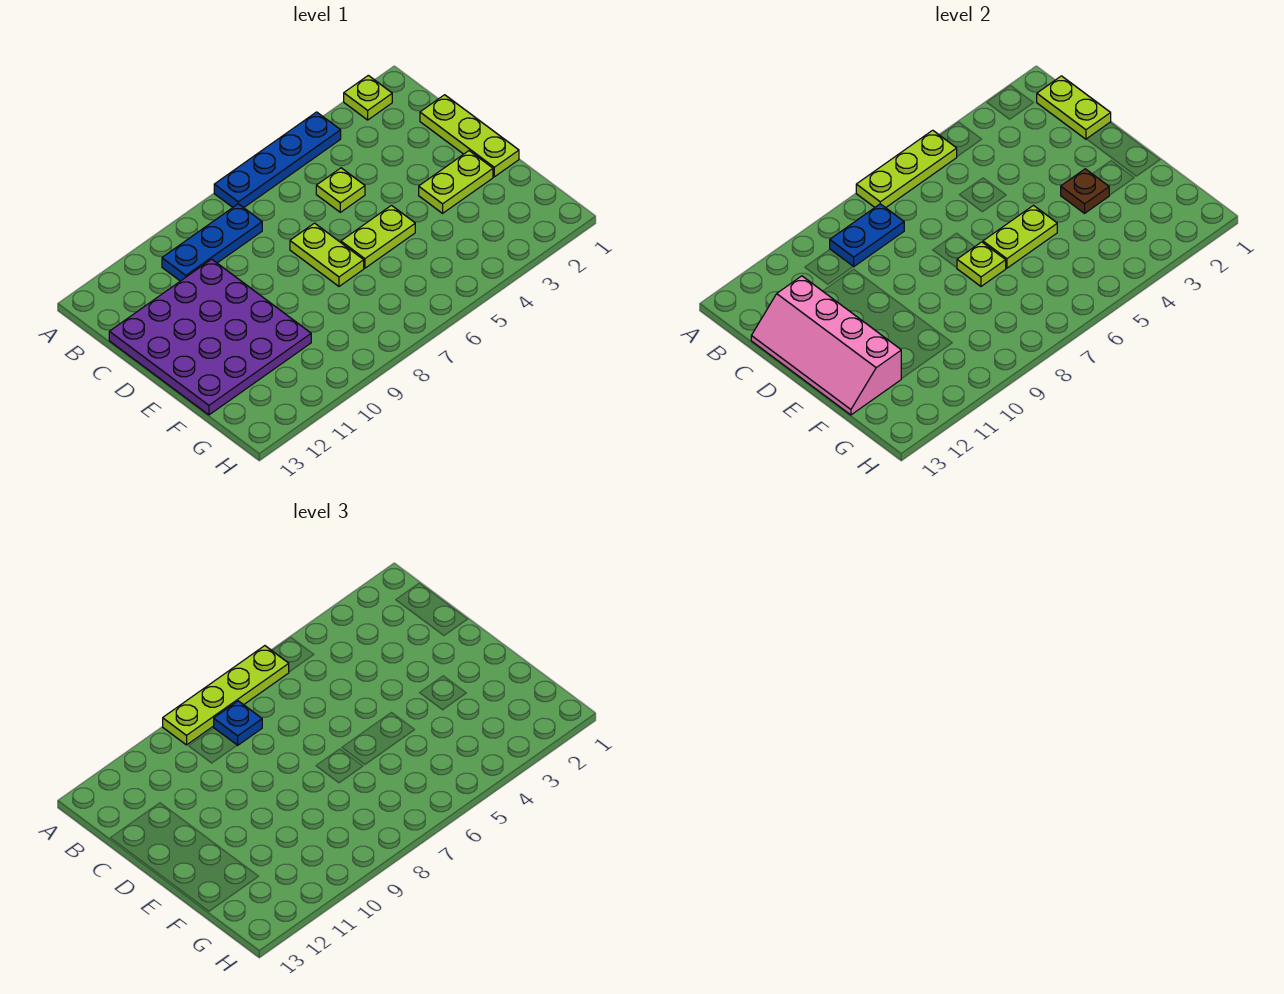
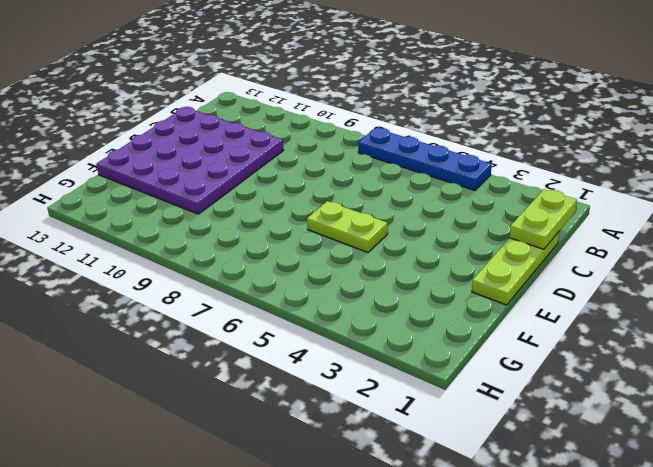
none -> lime 1x1 plate [344,75,392,120]
none -> blue 1x3 plate [162,204,262,281]
none -> lime 1x1 plate [316,168,365,212]

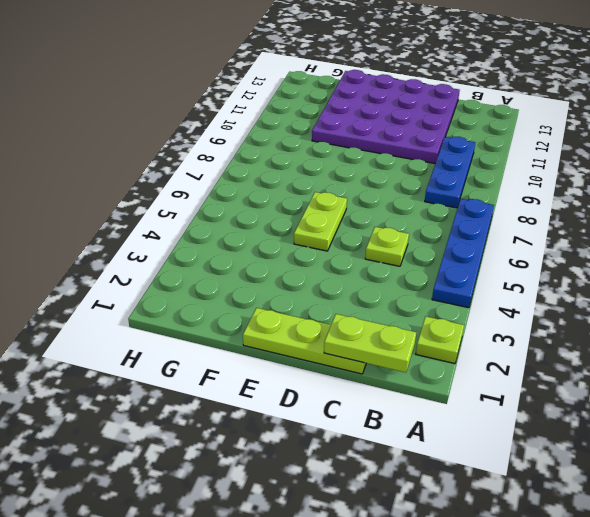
none -> lime 1x2 plate [290,223,364,286]
none -> lime 1x2 plate [419,151,493,213]
none -> lime 1x3 plate [856,130,957,208]

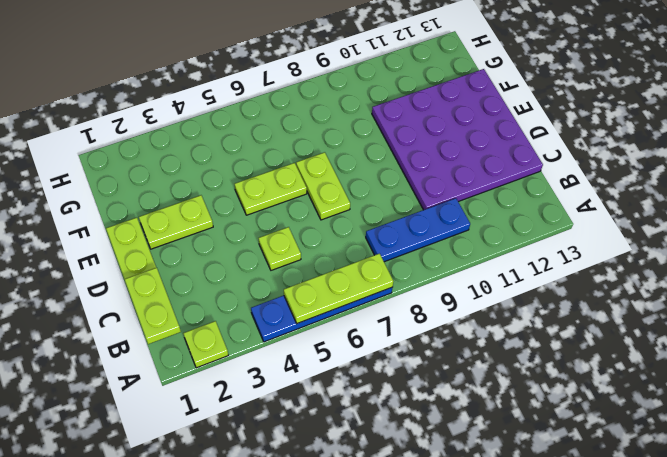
none -> blue 1x2 plate [830,204,904,267]
none -> pink 2x4 slope [751,276,901,415]
none -> brown 1x1 plate [1061,169,1109,213]

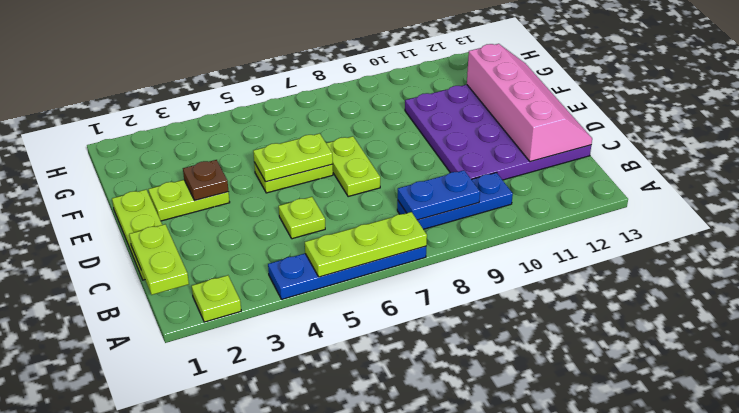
none -> lime 1x1 plate [957,242,1006,286]
none -> lime 1x4 plate [163,646,289,745]
none -> blue 1x1 plate [214,701,262,745]

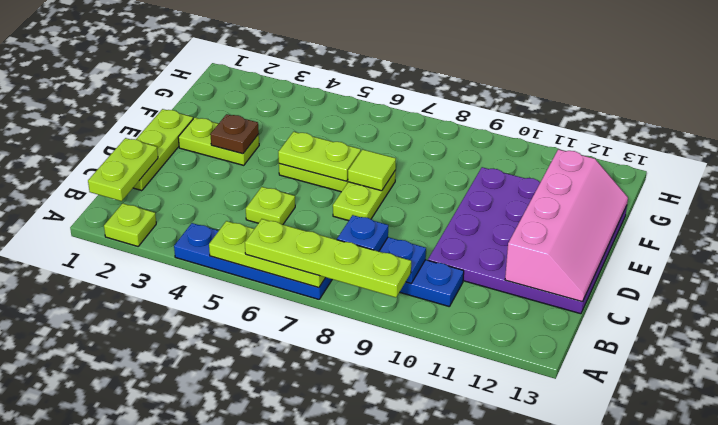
lime 1x1 tile [348,149,396,191] -> lime 1x1 plate [957,242,1006,286]

